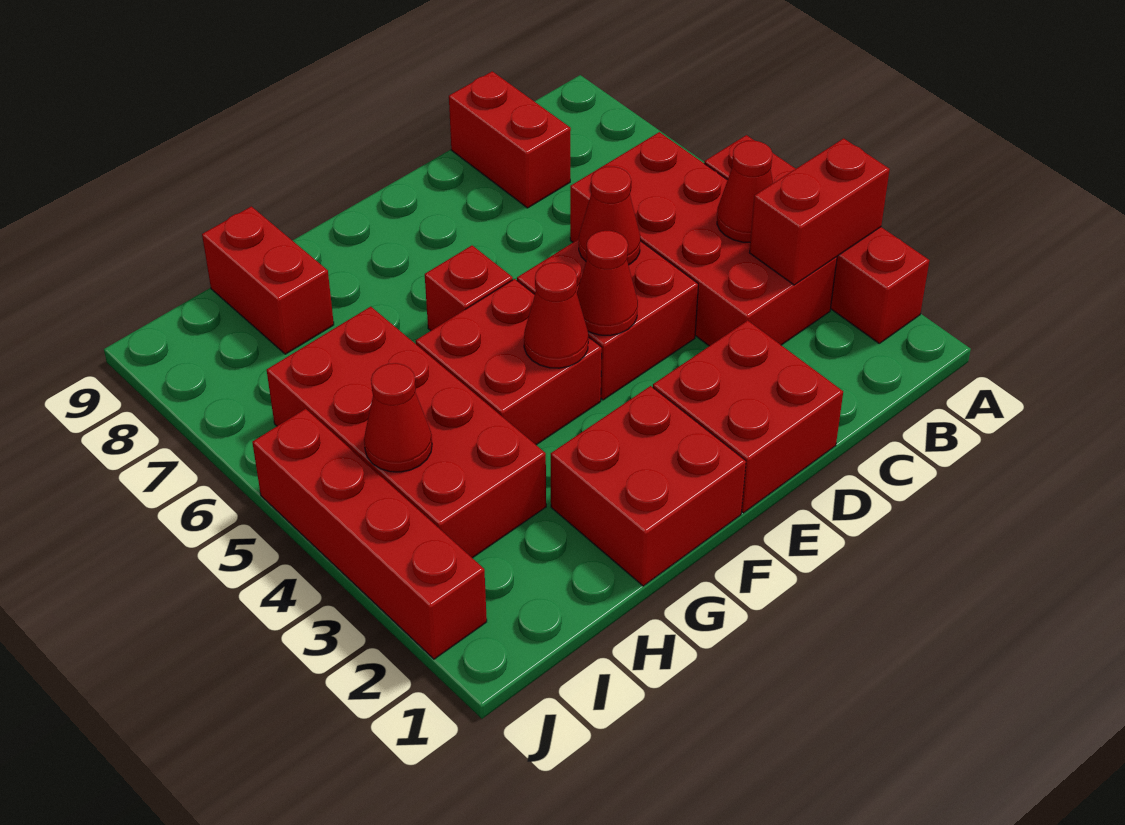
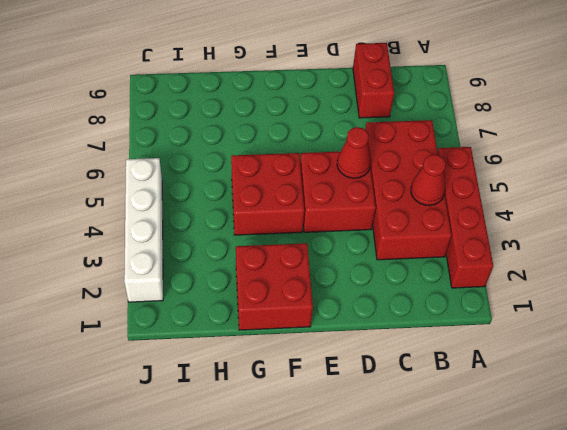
white 1x4 brick [124,158,163,302] -> red 1x4 brick [252,409,487,659]
none -> red 2x2 brick [653,320,843,513]
none -> red 1x1 brick [425,246,513,331]
none -> red 2x4 brick [267,307,546,558]

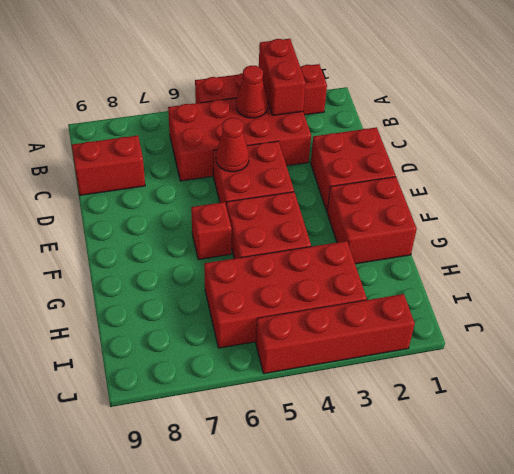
none -> red 1x2 brick [202,206,334,354]
none -> red 1x1 cone [577,231,638,335]
none -> red 1x1 cone [524,262,588,368]

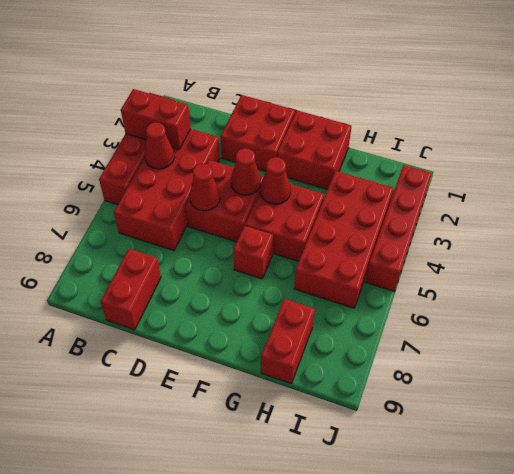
none -> red 1x1 cone [364,363,432,472]

